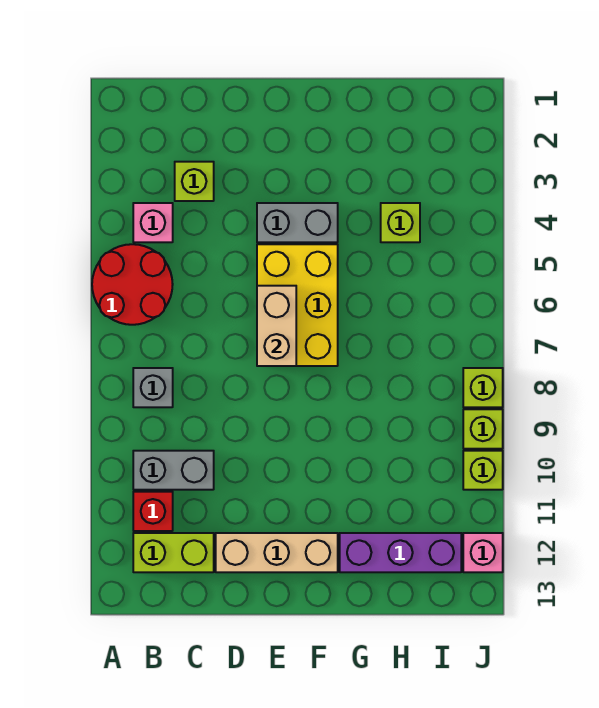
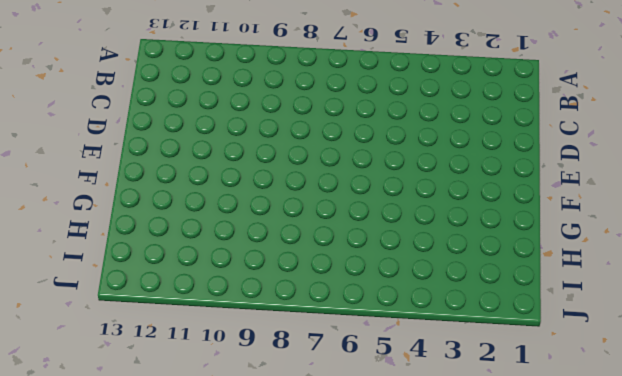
none -> red 2x2 round brick [92,244,173,325]
none -> pink 1x1 brick [133,203,173,242]
none -> grey 1x1 brick [133,368,173,407]

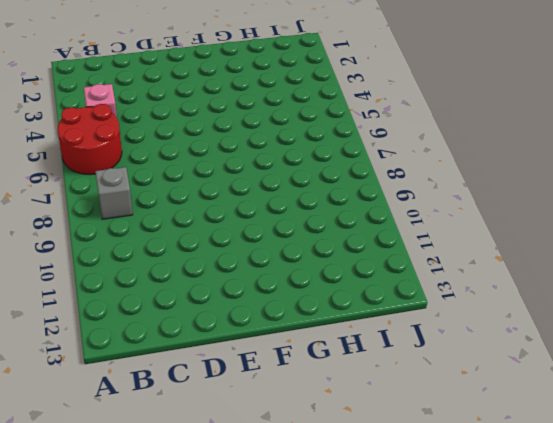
none -> grey 1x2 brick [133,451,214,490]
none -> red 1x1 brick [133,492,173,531]
none -> lime 1x2 brick [133,533,214,572]

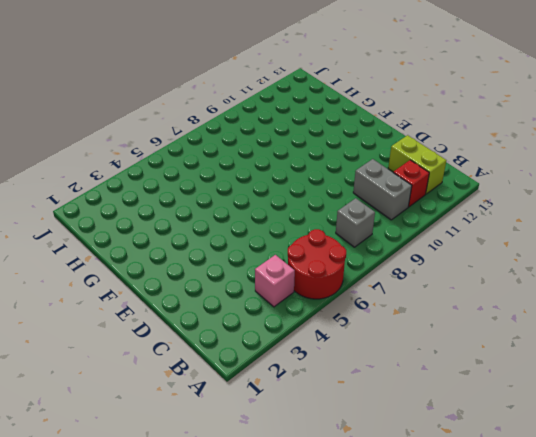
none -> lime 1x1 brick [175,162,214,201]
none -> tan 1x3 brick [216,533,338,572]
none -> grey 1x2 brick [257,203,338,242]

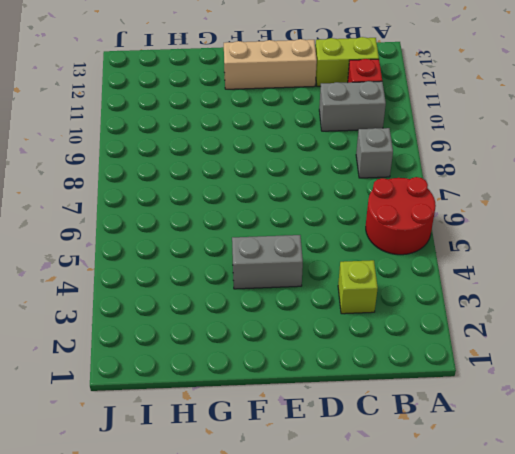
none -> pink 1x1 brick [133,203,173,242]
none -> yellow 2x3 brick [257,244,338,366]
none -> purple 1x3 brick [340,533,461,572]

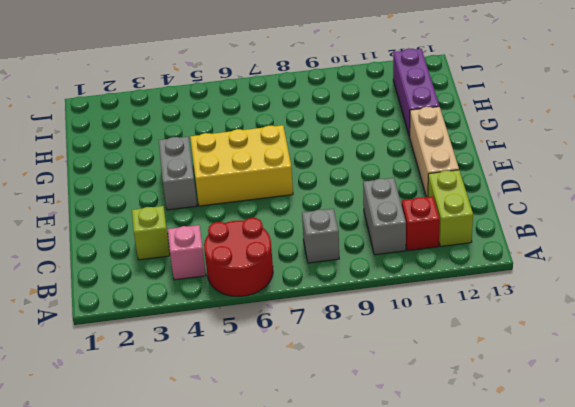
none -> lime 1x1 brick [381,203,420,242]
none -> lime 1x1 brick [463,368,503,407]
none -> lime 1x1 brick [463,409,503,449]

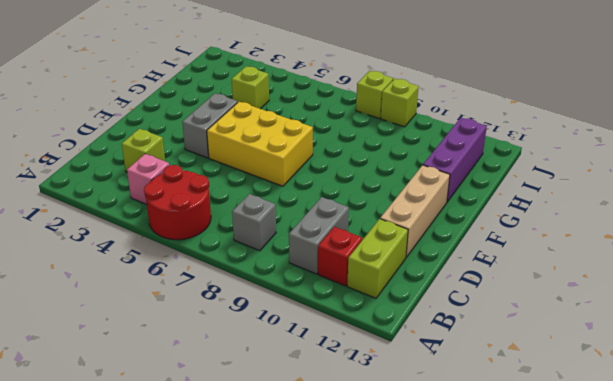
none -> lime 1x1 brick [463,451,503,490]
none -> pink 1x1 brick [463,533,503,572]
none -> tan 1x2 brick [257,286,296,366]

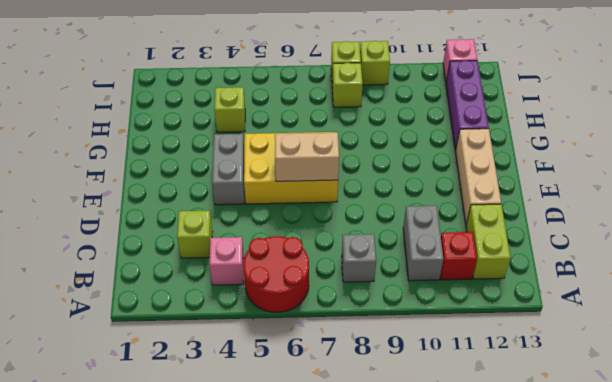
lime 1x1 brick [332,63,363,107] -> lime 1x1 brick moved to [463,451,503,490]

